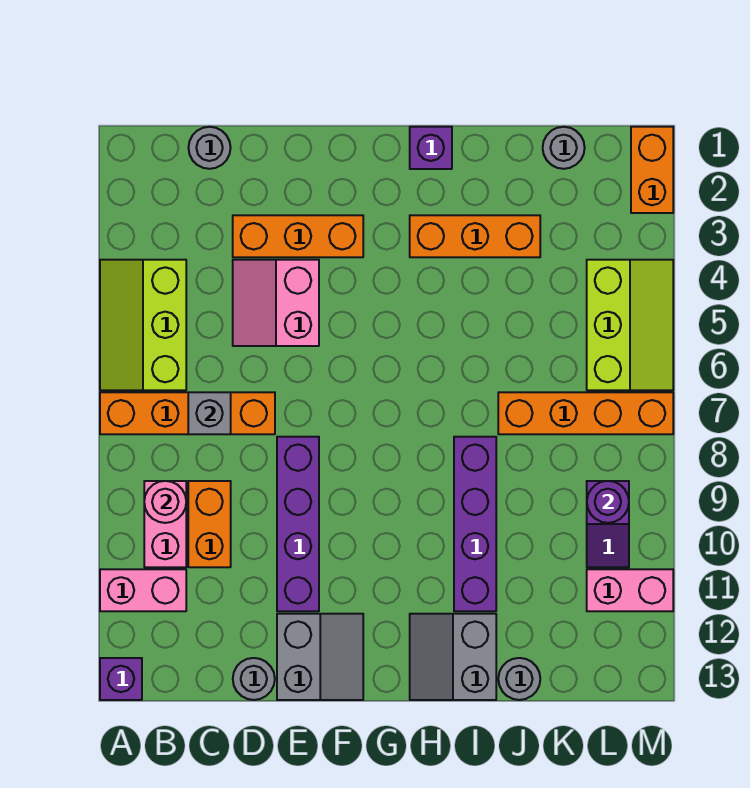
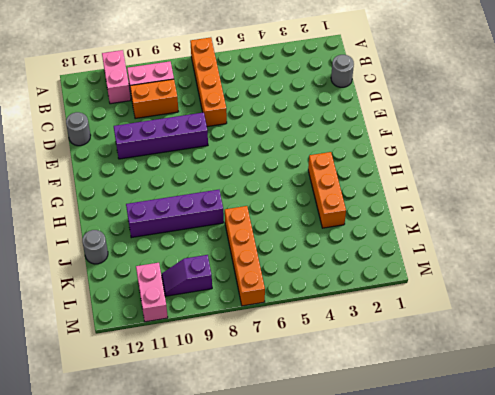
none -> lime 2x3 slope [100,260,186,390]
none -> purple 1x1 brick [100,658,142,700]
none -> orange 1x3 brick [233,215,363,257]

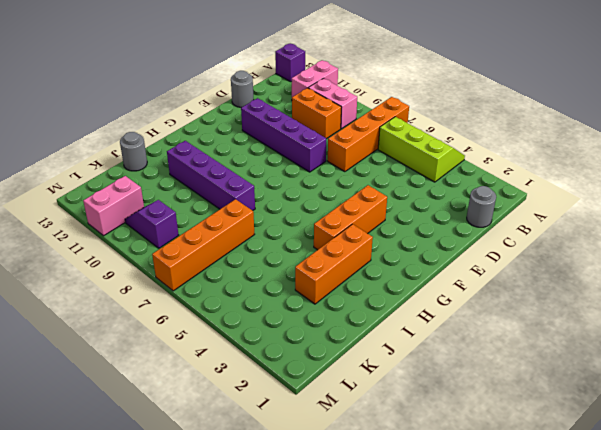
orange 1x3 brick [314,185,387,250] -> orange 1x3 brick moved to [233,215,363,257]
none -> pink 2x2 slope [233,260,319,346]
none -> grey 2x2 slope [277,614,363,700]
none -> purple 1x1 brick [410,127,452,169]

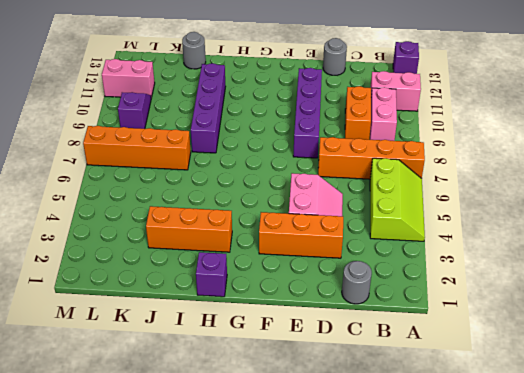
none -> grey 2x2 slope [277,614,363,700]
none -> grey 2x2 slope [410,614,496,700]
none -> grey 1x1 round brick [543,127,585,169]

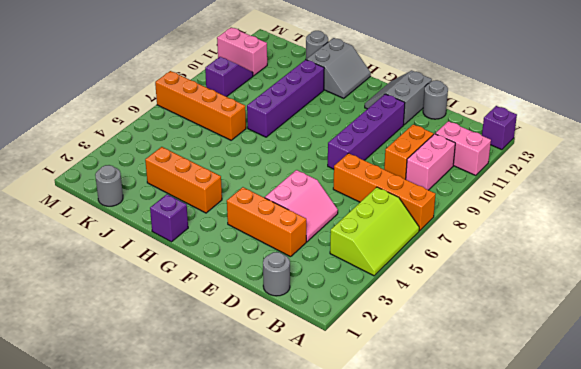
none -> lime 2x3 slope [587,260,673,390]
none -> orange 1x2 brick [631,127,673,213]
none -> pink 1x1 round brick [144,481,186,523]

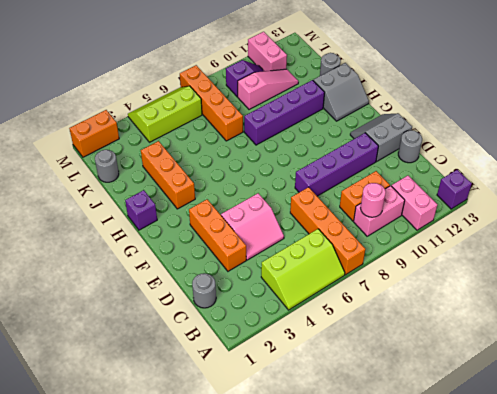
pink 1x3 slope [238,69,298,110] -> none
none -> grey 1x1 brick [188,392,231,434]
none -> purple 1x1 round brick [587,481,629,523]

